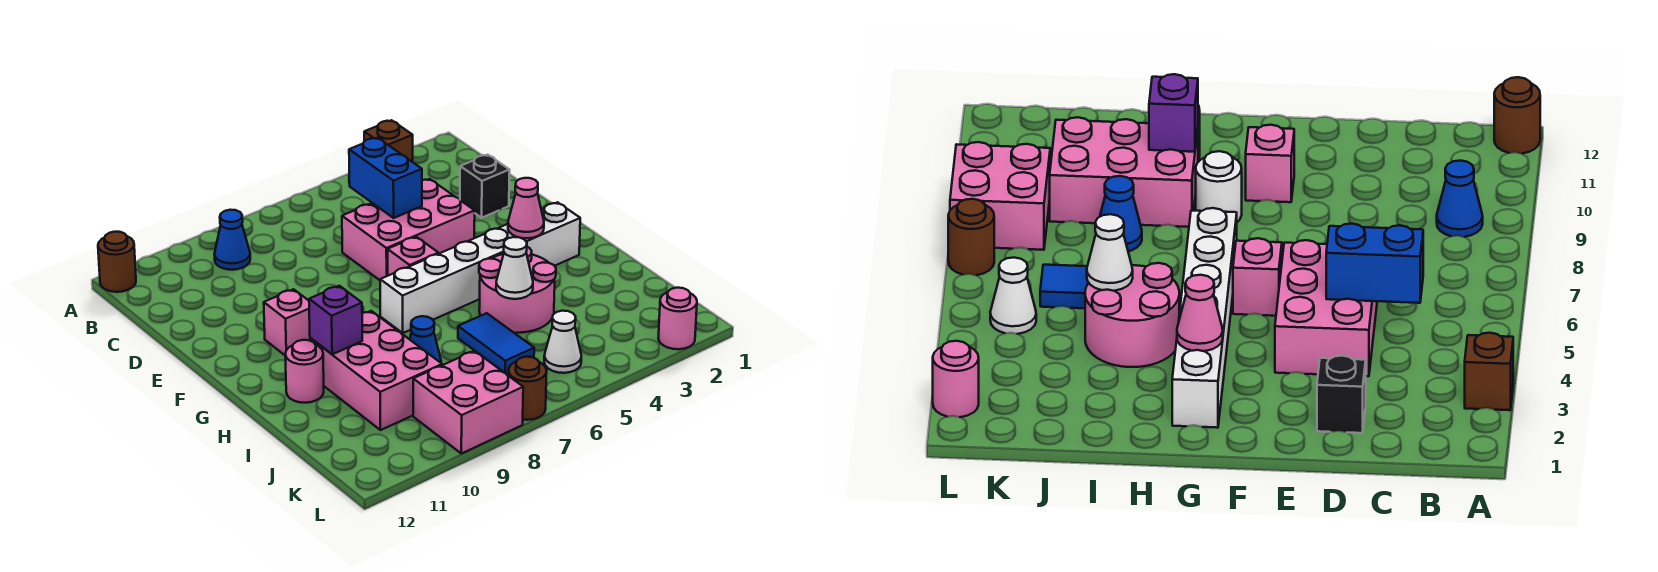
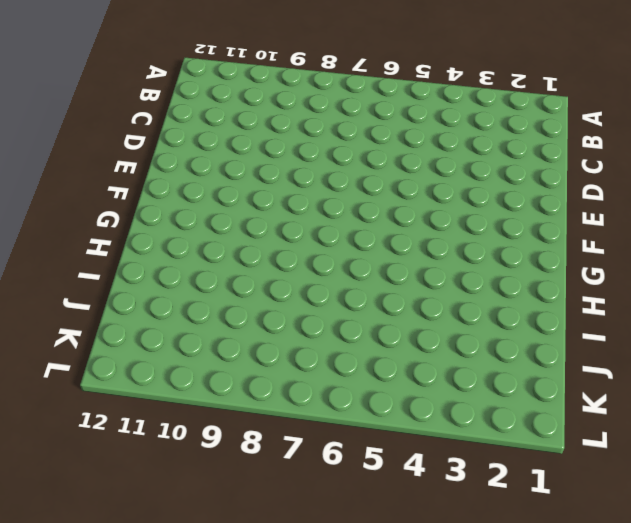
none -> brown 1x1 brick [364,120,413,162]
none -> brown 1x1 round brick [98,232,136,292]
none -> blue 1x1 cone [214,210,250,270]

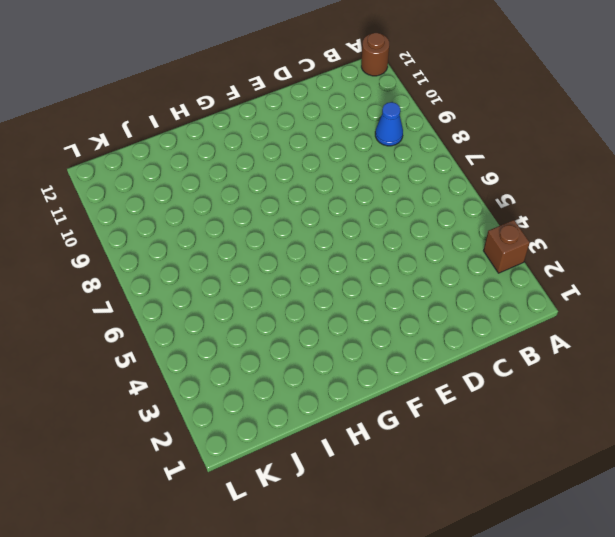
none -> black 1x1 brick [460,155,510,218]
none -> pink 2x3 brick [342,179,475,280]
none -> pink 1x1 brick [388,237,438,276]

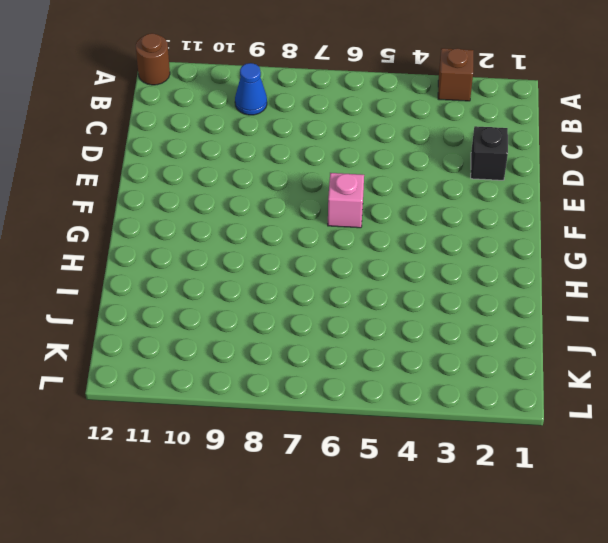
none -> pink 2x3 brick [342,179,475,280]
none -> pink 1x1 brick [264,289,310,355]
none -> white 1x6 brick [380,202,580,333]

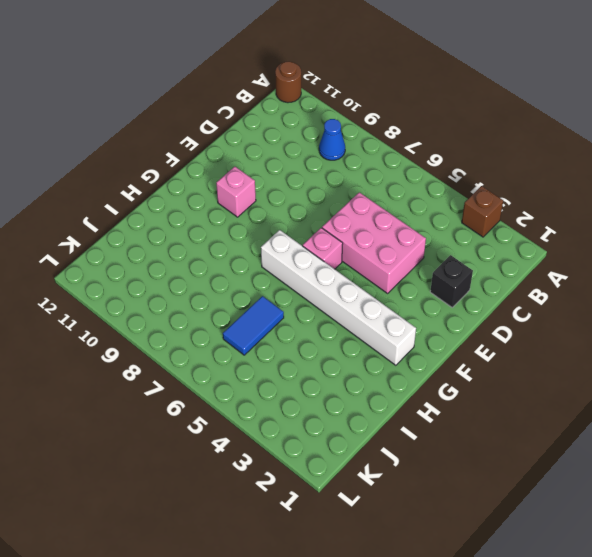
none -> white 1x1 round brick [1196,151,1242,222]
none -> pink 2x2 round brick [479,247,556,333]
none -> pink 2x3 brick [310,311,442,430]

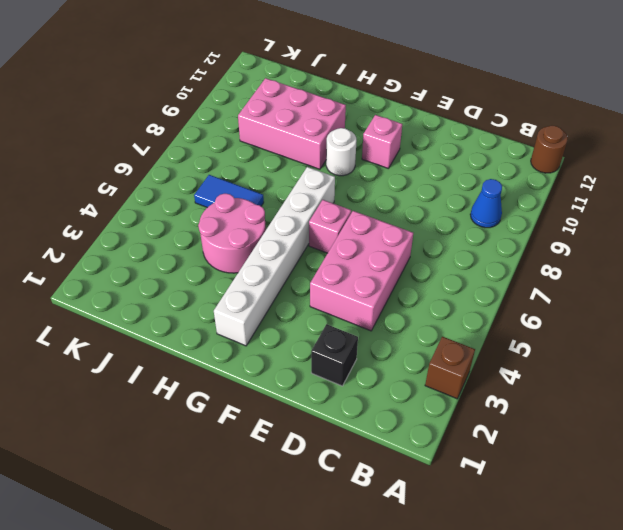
none -> pink 1x1 round brick [285,340,324,403]
none -> blue 1x1 cone [410,316,441,363]
none -> white 1x1 cone [544,311,581,373]

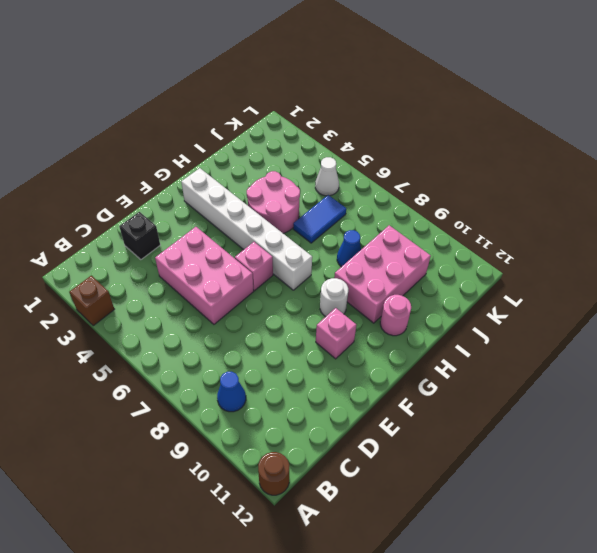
none -> pink 2x2 brick [413,351,523,454]
none -> pink 1x1 round brick [658,288,697,349]
none -> brown 1x1 round brick [509,357,547,420]

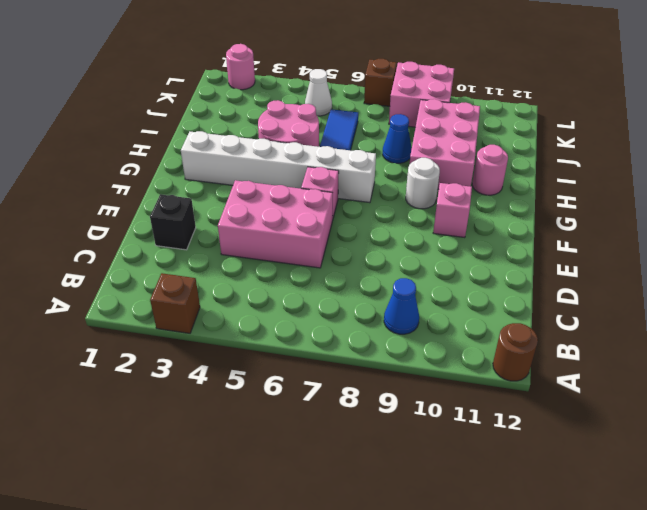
brown 1x1 brick [364,59,396,106] -> brown 1x1 round brick [509,357,547,420]
none -> blue 1x2 brick [349,138,422,218]
none -> pink 1x1 cone [508,178,544,238]
none -> purple 1x1 brick [309,286,362,354]

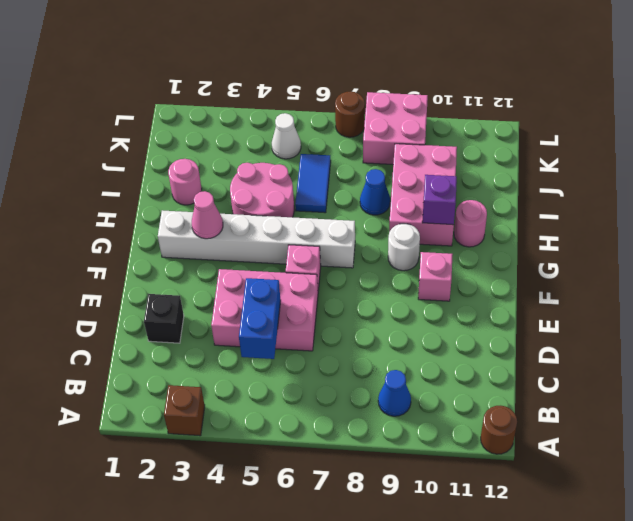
pink 1x1 round brick [168,159,202,205] -> pink 1x1 round brick moved to [658,288,697,349]
none -> white 1x1 cone [496,237,533,299]

